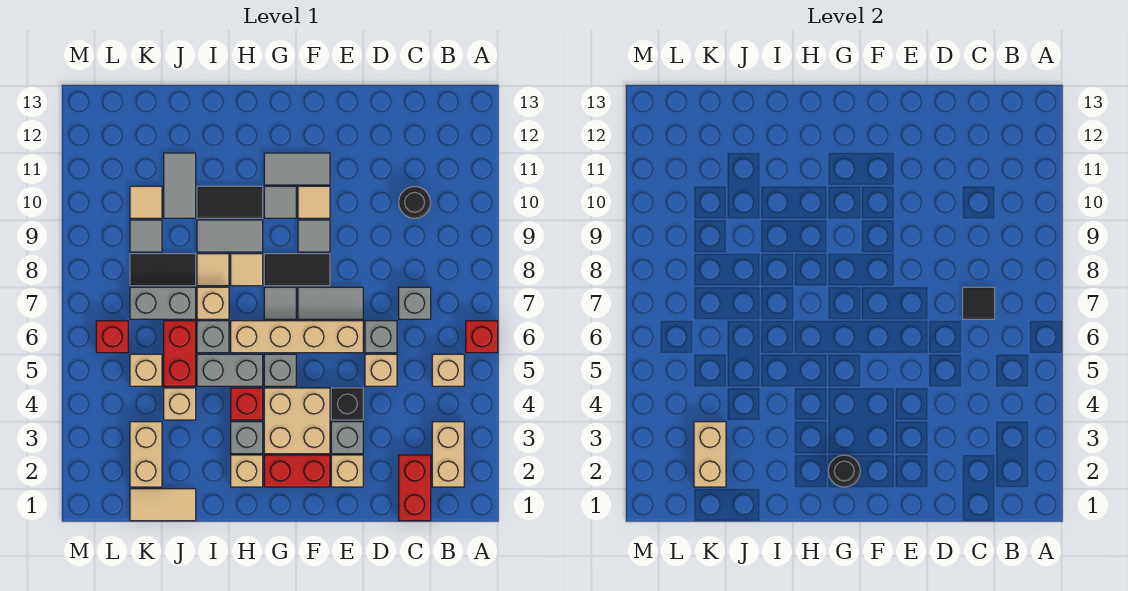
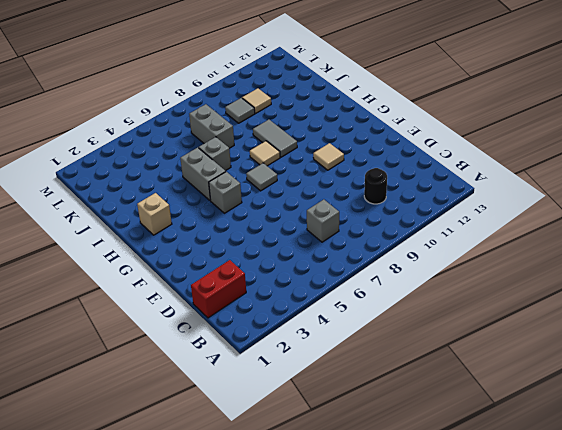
none -> red 1x1 brick [466,321,498,353]
none -> tan 1x2 brick [432,422,464,487]
none -> tan 1x1 brick [432,354,464,386]
none -> tan 1x1 brick [365,354,397,386]

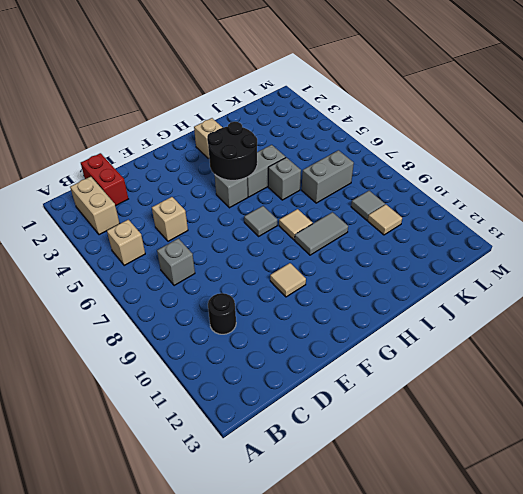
black 2x2 round brick [207,122,257,180] -> none
none -> red 1x1 brick [466,321,498,353]
none -> grey 1x1 brick [365,321,397,353]
none -> tan 1x1 brick [331,455,363,487]
none -> grey 1x1 brick [331,422,363,454]

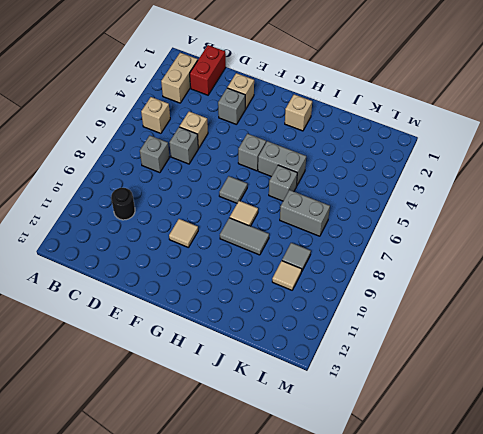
none -> red 1x1 brick [466,321,498,353]
none -> black 1x1 brick [331,388,363,420]
none -> tan 1x4 brick [231,321,363,353]
none -> grey 1x2 tile [298,287,363,319]

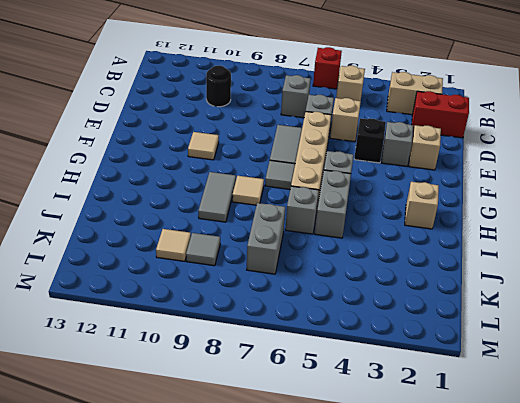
none -> red 1x2 brick [264,455,330,487]
none -> tan 2x2 brick [264,388,330,454]
none -> black 1x2 tile [264,254,330,286]
none -> grey 1x1 tile [298,220,330,252]

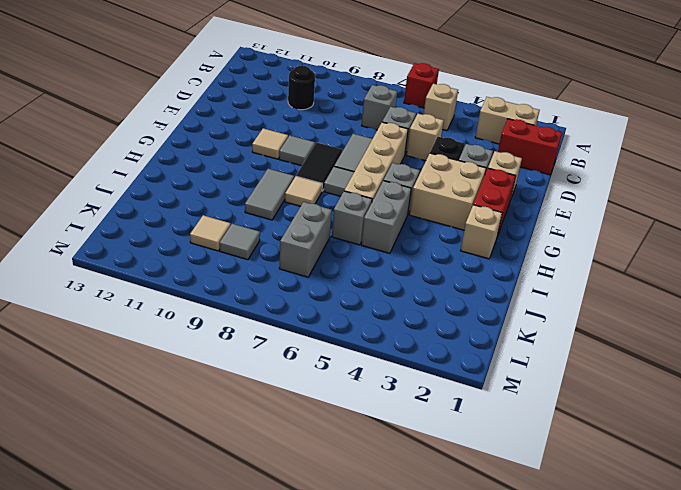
none -> grey 1x2 tile [264,153,330,185]
none -> grey 1x1 tile [264,186,296,218]
none -> grey 1x1 brick [231,422,263,454]
none -> red 1x1 brick [231,388,263,420]

